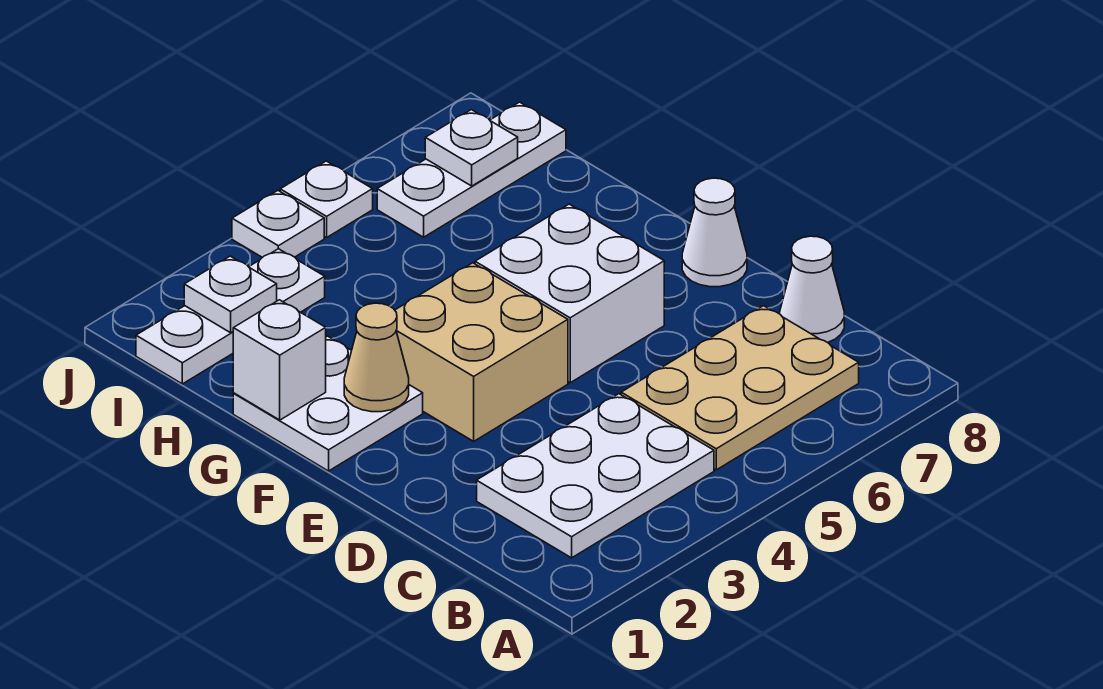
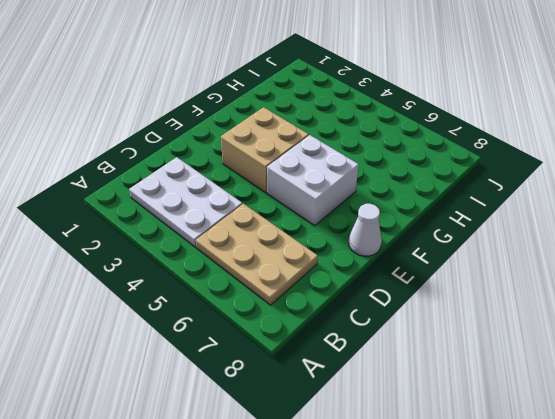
none -> white 1x1 cone [780,236,844,343]
none -> white 2x2 plate [233,336,423,471]
none -> white 1x3 plate [136,249,325,384]

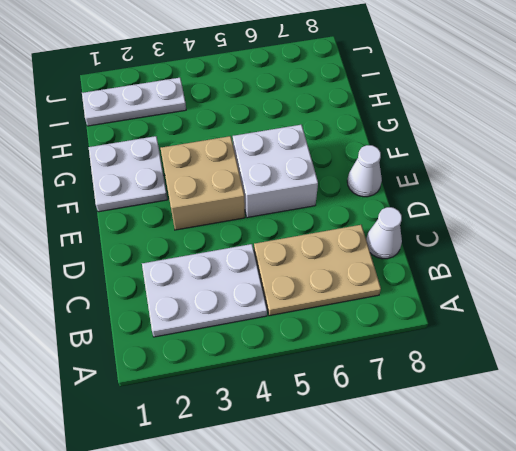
none -> white 1x3 plate [377,102,566,237]
none -> white 1x1 plate [232,191,324,257]
none -> white 1x1 plate [280,161,373,237]

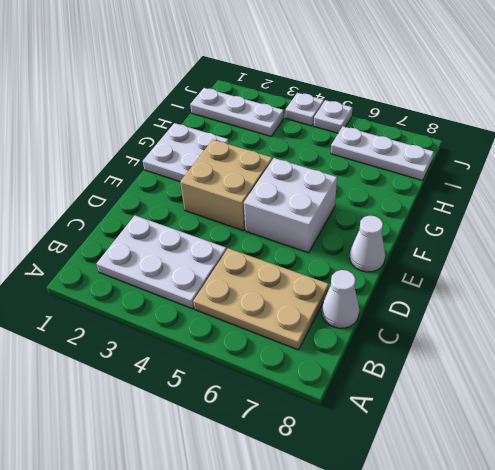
none -> tan 1x1 cone [344,303,409,412]
none -> white 1x1 brick [233,300,326,420]
none -> white 1x1 plate [184,256,277,333]

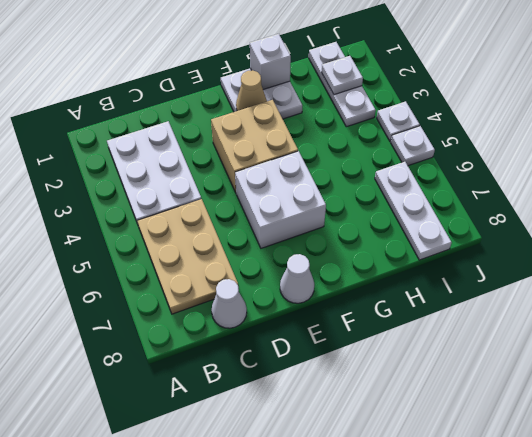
none -> white 1x1 plate [425,110,518,186]

